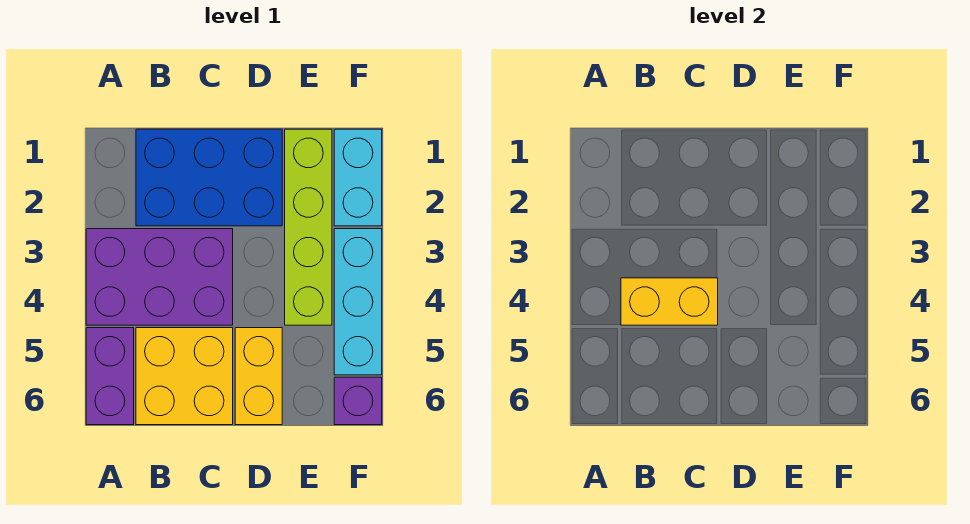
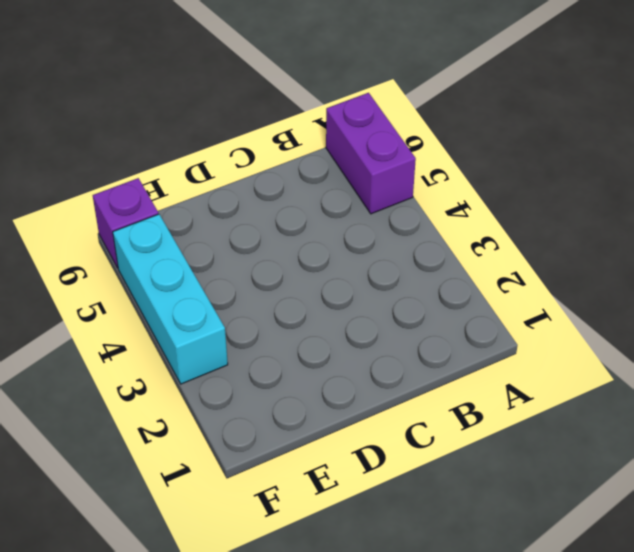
none -> purple 2x3 brick [86,229,233,325]
none -> blue 2x3 brick [136,129,282,226]

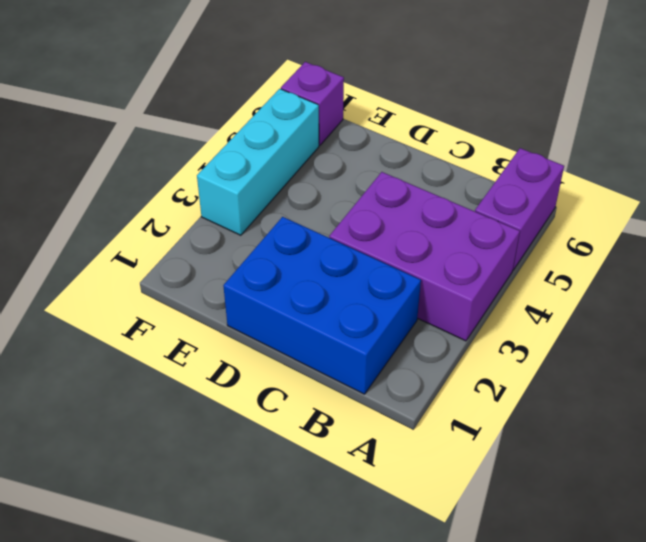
none -> yellow 2x2 brick [136,328,233,425]
none -> yellow 1x2 brick [235,328,282,425]

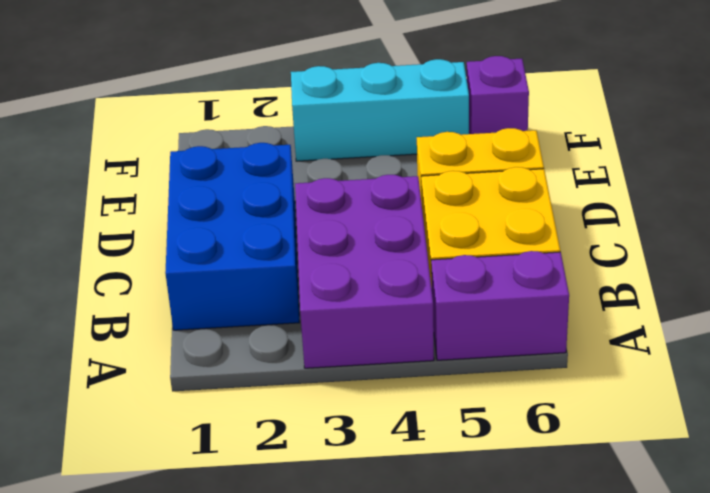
none -> lime 1x4 brick [285,129,332,325]
none -> cyan 1x2 brick [334,129,382,226]

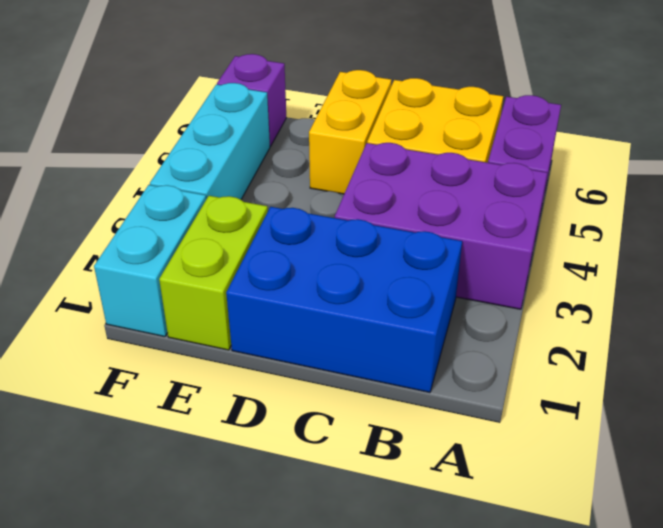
lime 1x2 brick [159,196,268,350] -> lime 1x4 brick [285,129,332,325]
none -> yellow 1x2 brick [621,278,718,325]

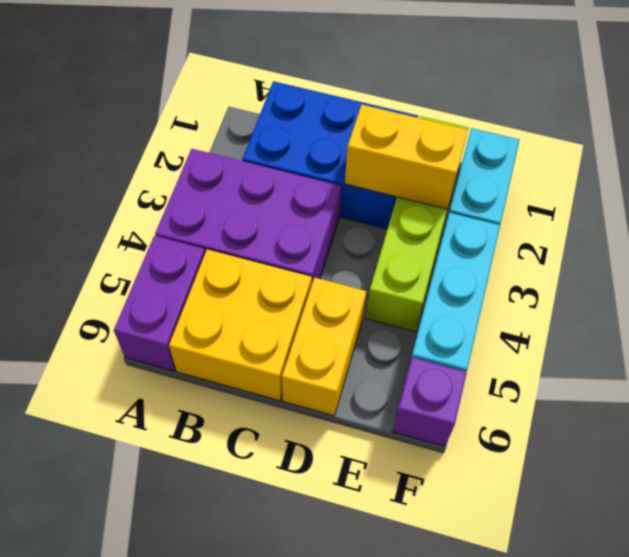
yellow 1x2 brick [345,105,468,209] -> yellow 1x2 brick moved to [621,278,718,325]

